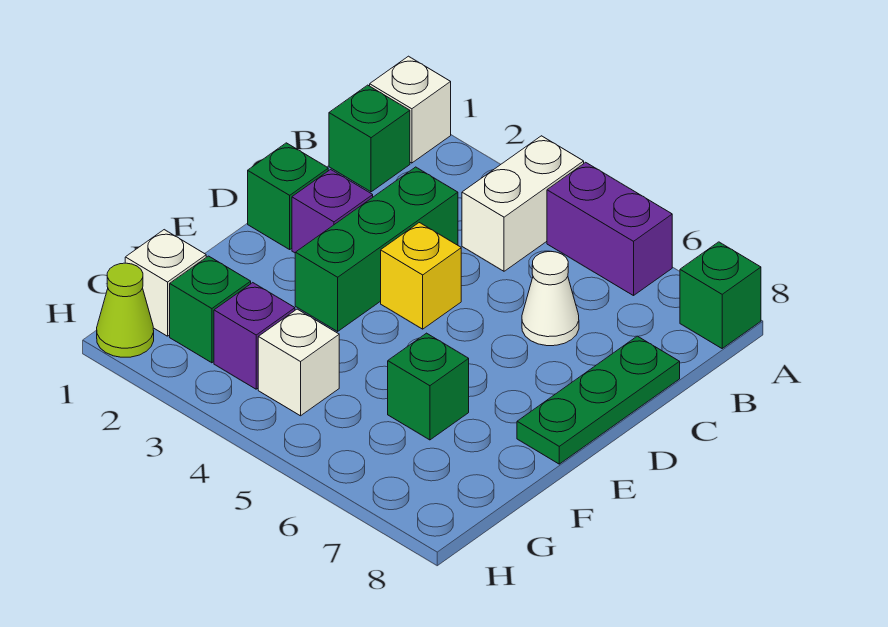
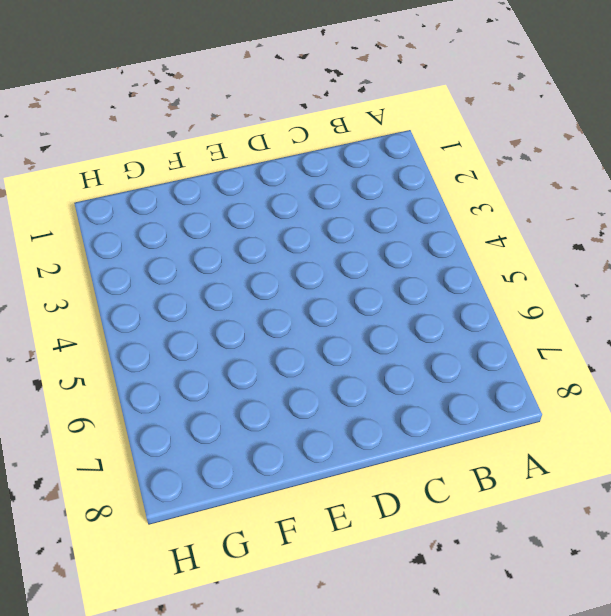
none -> white 1x1 brick [370,56,451,163]
none -> white 1x2 brick [462,136,584,271]
none -> purple 1x2 brick [547,162,672,296]

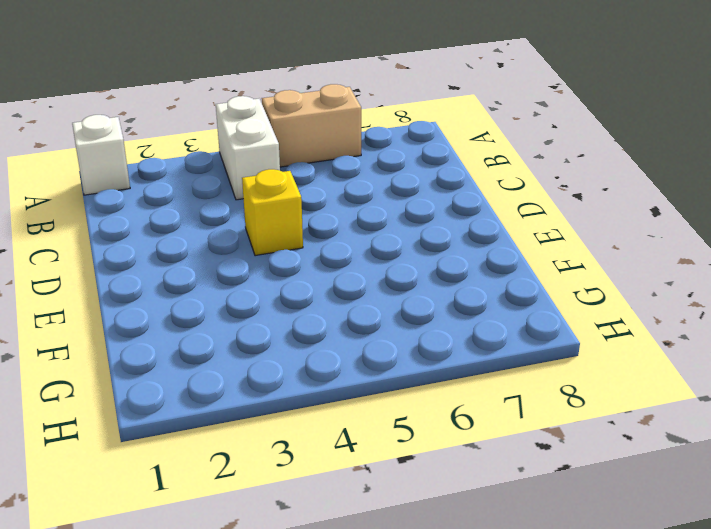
tan 1x2 brick [262,84,361,167] -> purple 1x2 brick [547,162,672,296]
none -> green 1x1 brick [680,242,761,348]
none -> green 1x1 brick [329,85,410,192]
none -> green 1x3 brick [295,167,458,331]

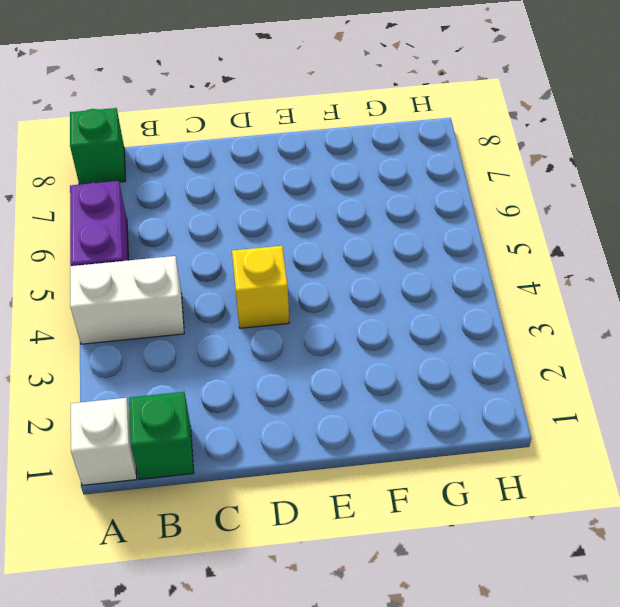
none -> green 1x3 brick [295,167,458,331]
none -> white 1x1 cone [522,251,579,346]
none -> green 1x3 plate [517,336,680,464]

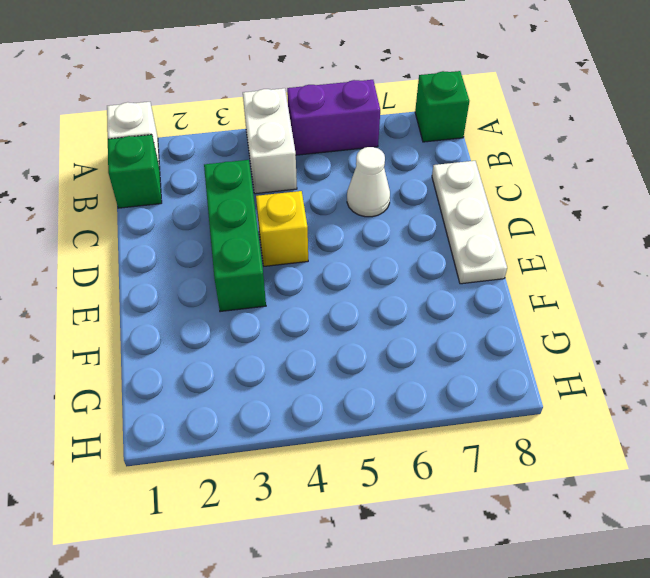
white 1x3 plate [432,161,507,284] -> green 1x3 plate [517,336,680,464]
none -> green 1x1 brick [248,143,328,249]
none -> purple 1x1 brick [292,169,373,253]
none -> green 1x1 brick [388,333,469,440]

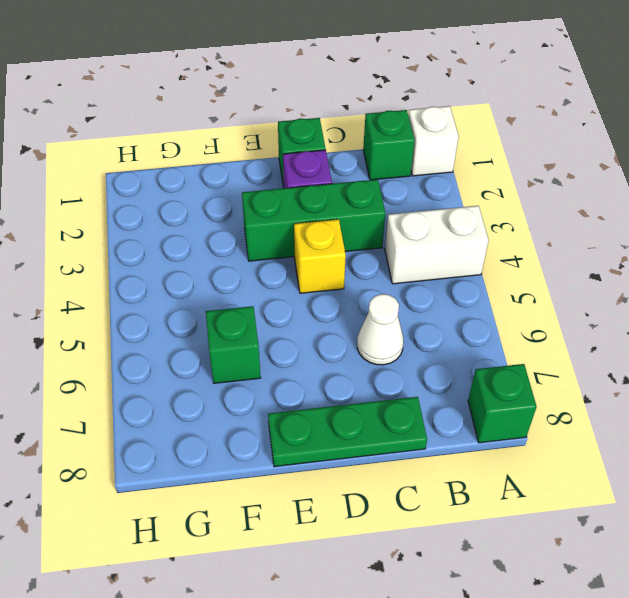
none -> purple 1x2 brick [547,162,672,296]
none -> white 1x1 brick [125,230,206,336]
none -> green 1x1 brick [170,256,251,363]

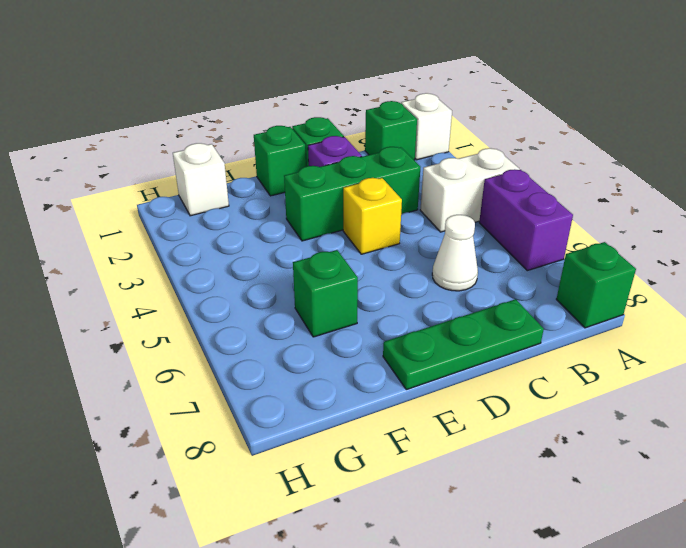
green 1x1 brick [254,126,306,196] -> green 1x1 brick moved to [170,256,251,363]
none -> purple 1x1 brick [214,283,295,389]
none -> white 1x1 brick [258,309,339,416]
none -> lime 1x1 cone [97,263,154,357]

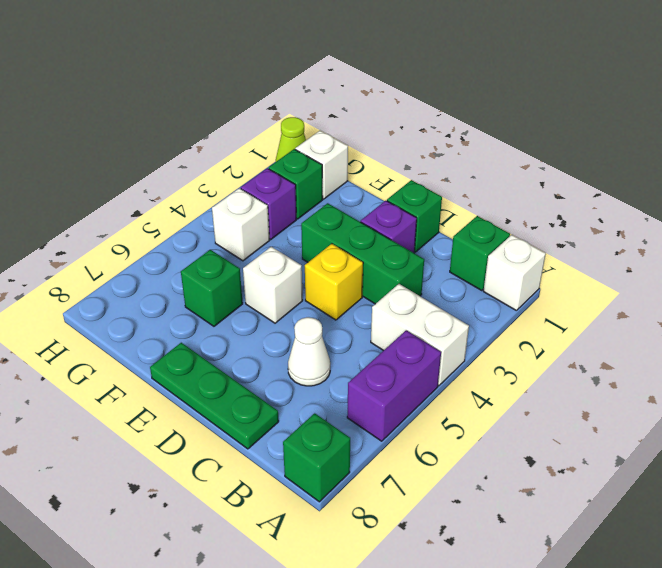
white 1x1 brick [243,247,303,323] -> none

